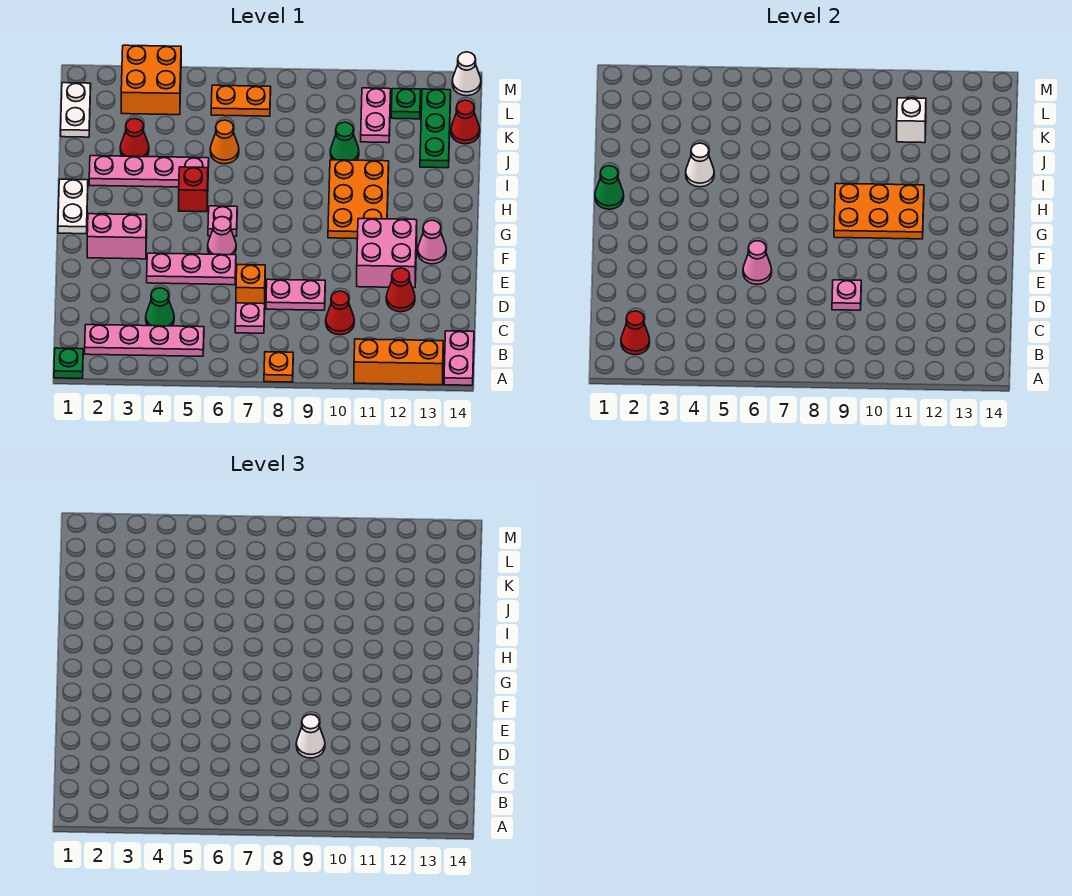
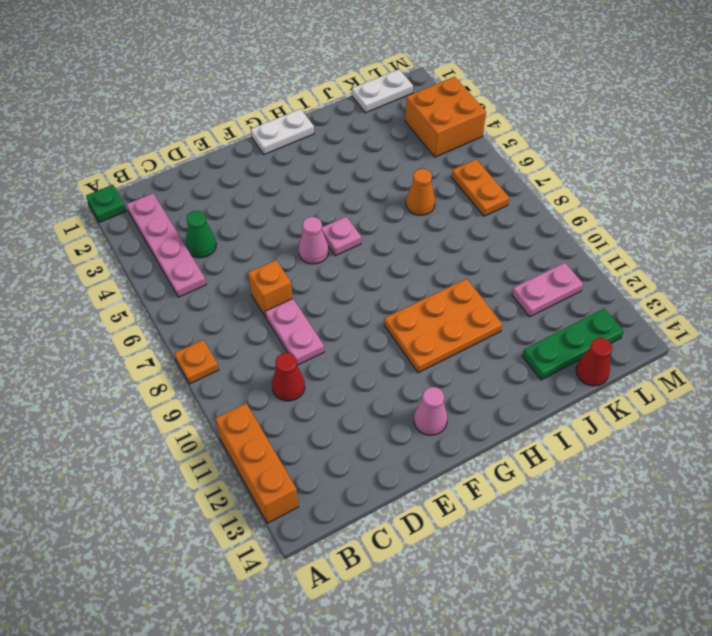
none -> pink 1x2 plate [444,331,474,385]
none -> pink 1x1 plate [235,303,265,333]
none -> red 1x1 cone [386,268,415,312]
none -> pink 1x3 plate [147,253,236,285]

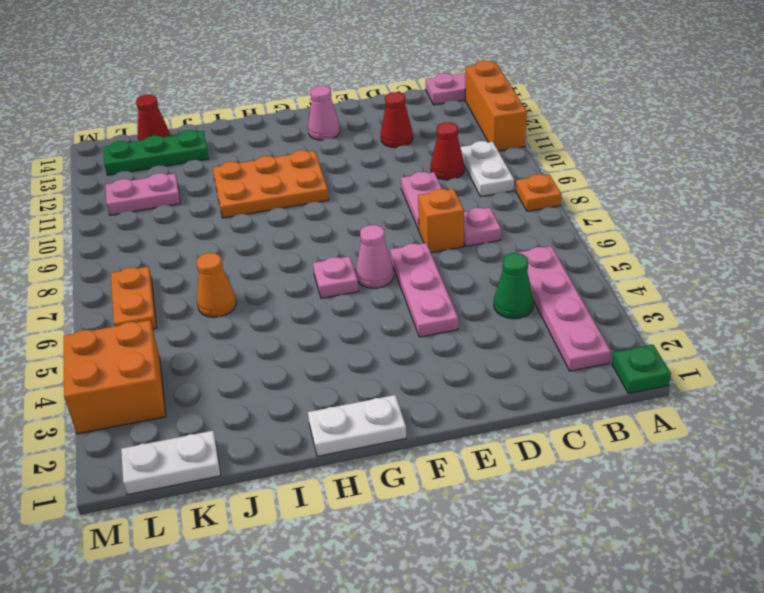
white 1x2 plate [461,141,514,197] -> none
none -> pink 2x2 brick [357,219,417,288]
none -> pink 1x2 brick [87,214,147,259]
none -> red 1x1 brick [179,167,208,212]
none -> pink 1x4 plate [89,156,209,187]

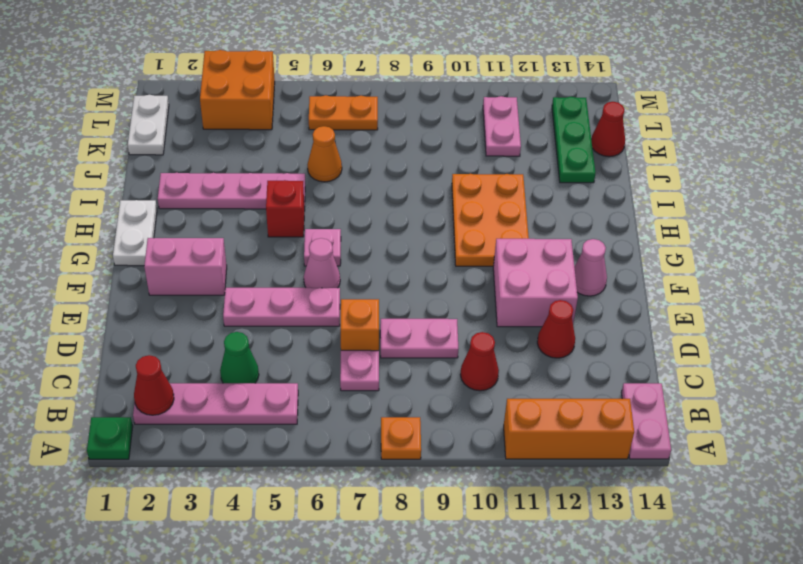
none -> red 1x1 cone [120,119,149,157]
none -> green 1x1 cone [330,122,359,160]
none -> green 1x1 plate [391,89,421,119]
none -> white 1x1 cone [452,52,481,96]

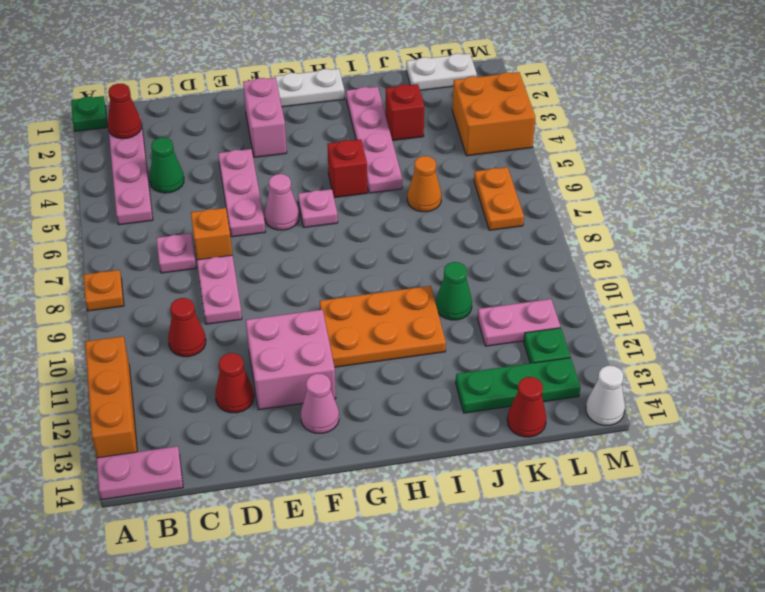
red 1x1 brick [386,84,424,141] -> red 1x1 cone [120,119,149,157]
none -> pink 1x1 plate [832,280,861,310]
none -> pink 1x1 cone [743,241,772,284]
none -> orange 2x3 plate [834,183,924,239]
none -> green 1x1 cone [595,166,624,209]

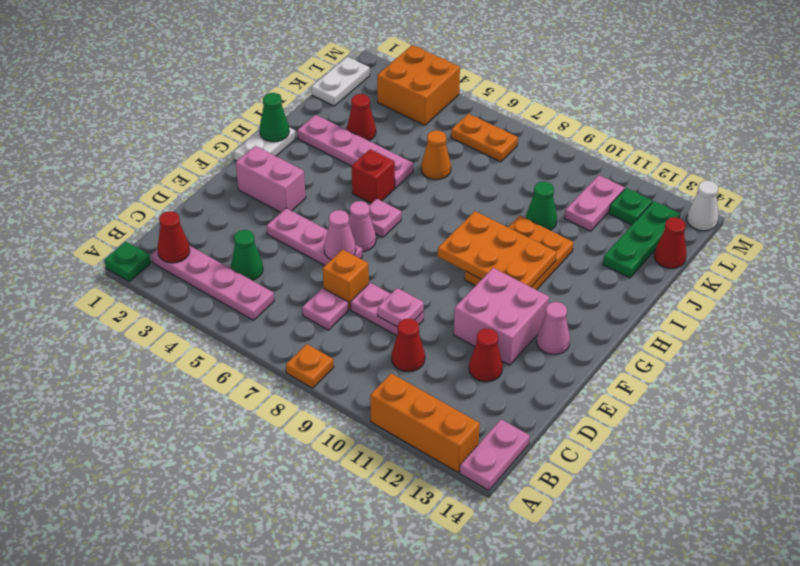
none -> white 1x1 cone [686,143,714,187]
none -> white 1x1 brick [897,98,926,143]
none -> white 1x1 cone [296,714,325,758]

